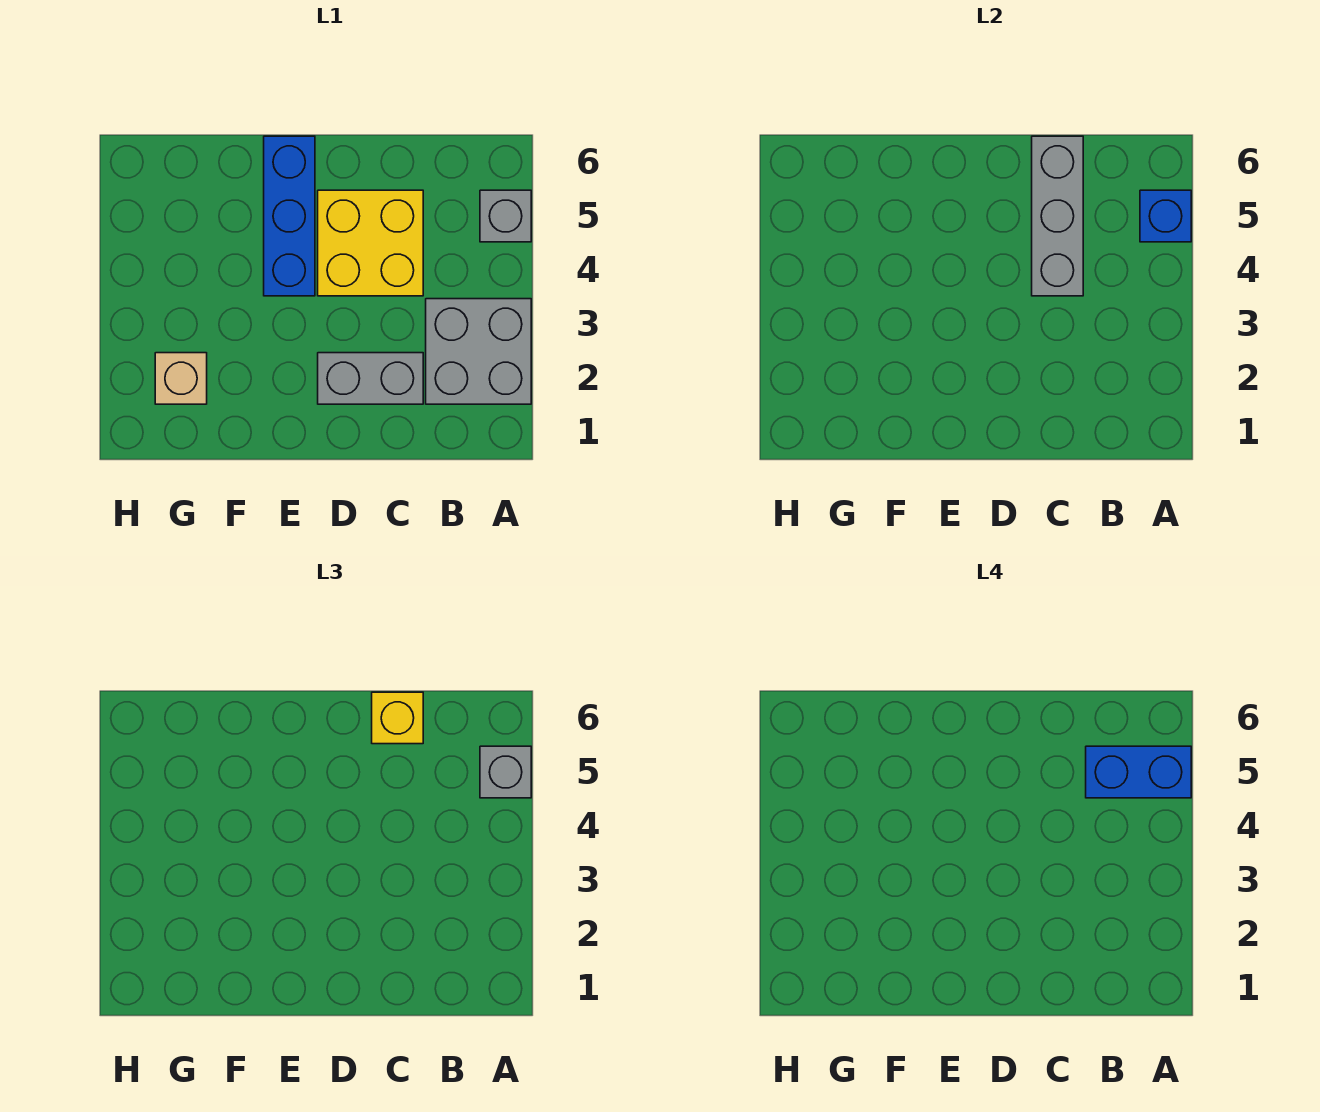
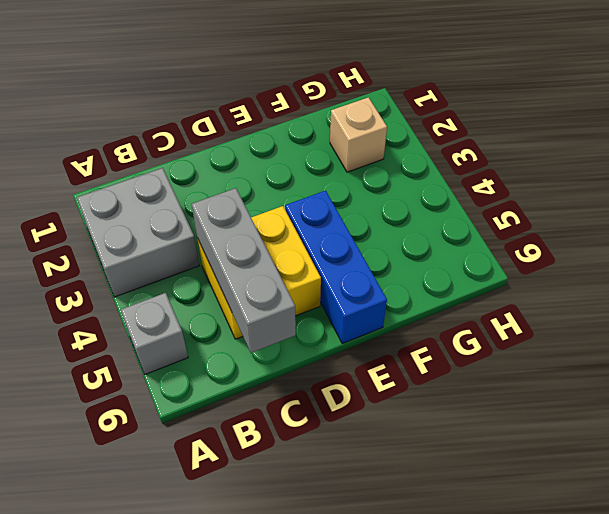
none -> grey 1x2 brick [318,353,423,404]
none -> blue 1x1 brick [1140,190,1191,242]

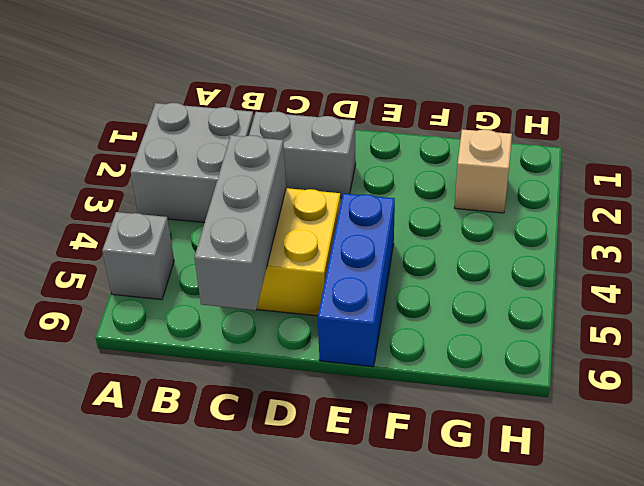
none -> blue 1x1 brick [1140,190,1191,242]
none -> grey 1x1 brick [480,746,531,798]

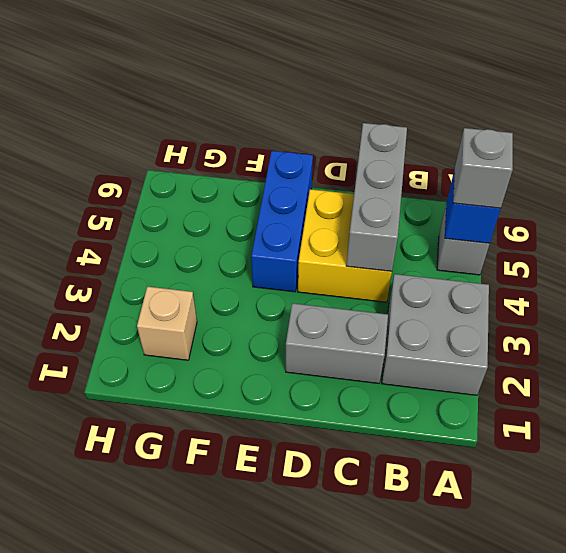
none -> yellow 1x1 brick [372,692,423,744]
none -> blue 1x2 brick [1086,746,1191,798]

